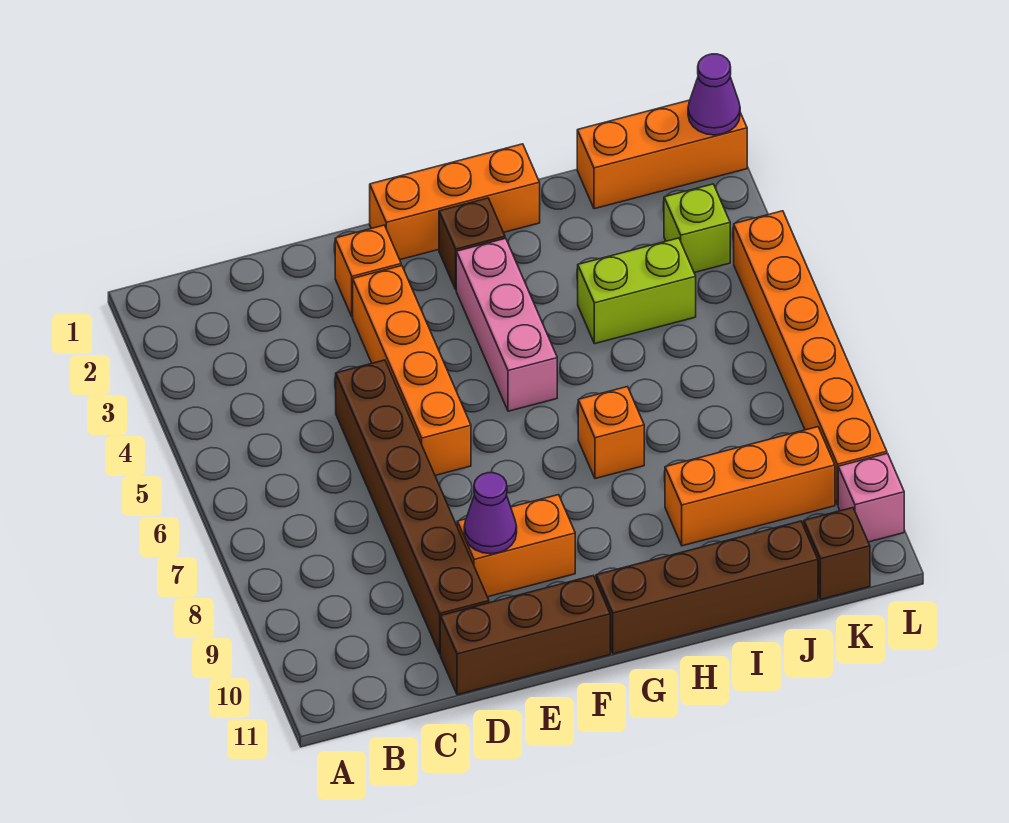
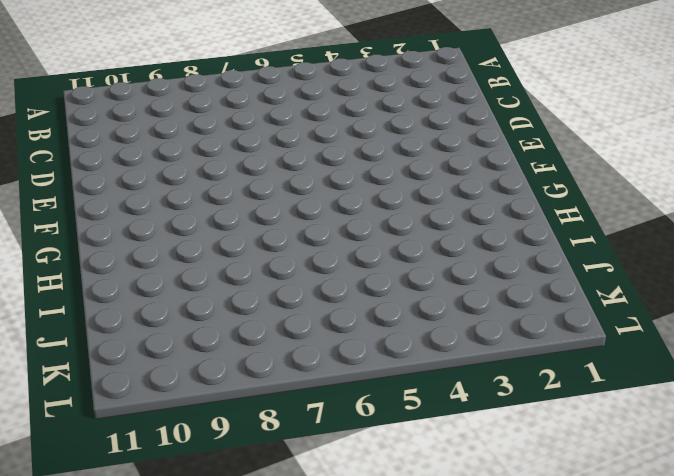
none -> brown 1x6 brick [336,360,489,654]
none -> brown 1x3 brick [440,576,610,695]
none -> orange 1x1 brick [335,225,401,317]

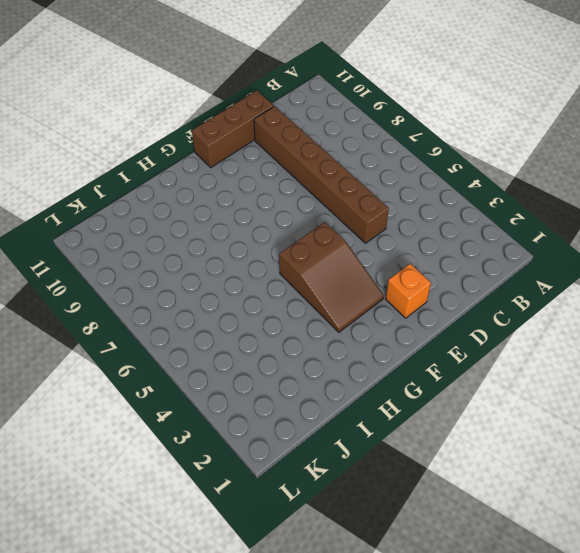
brown 2x3 slope [279,222,384,332] -> pink 1x3 brick [456,238,557,411]
none -> orange 1x4 brick [353,266,471,475]
none -> orange 1x2 brick [457,495,575,597]
none -> orange 1x3 brick [370,144,540,260]

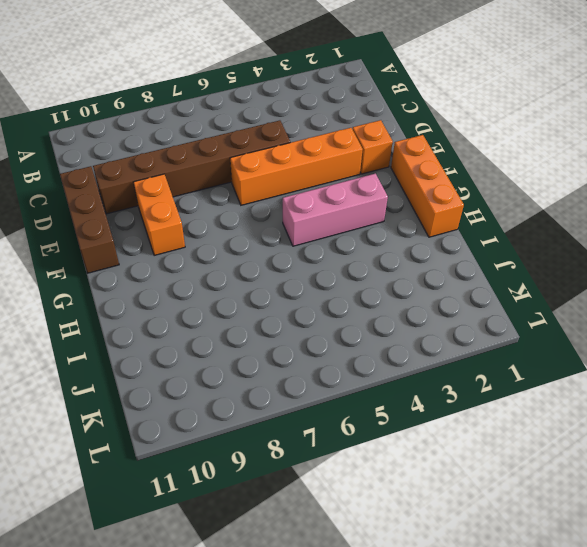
none -> brown 1x1 brick [439,198,505,289]
none -> brown 1x4 brick [596,521,818,654]
none -> orange 1x1 brick [578,387,644,479]

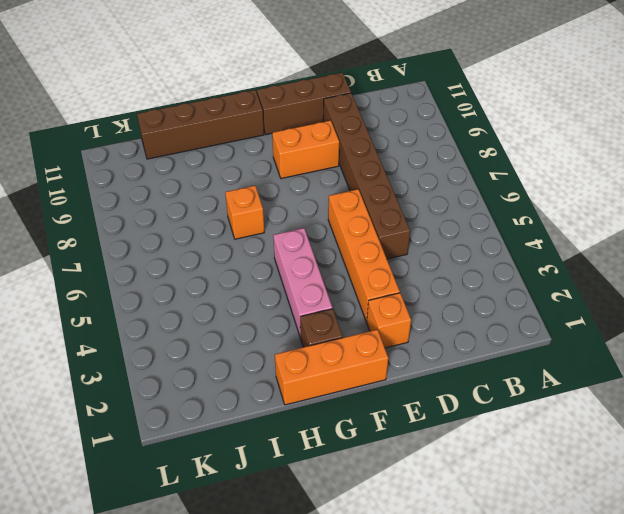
none -> lime 1x2 brick [578,238,696,344]
none -> orange 1x3 brick [665,427,835,546]
none -> orange 1x3 brick [577,100,747,209]

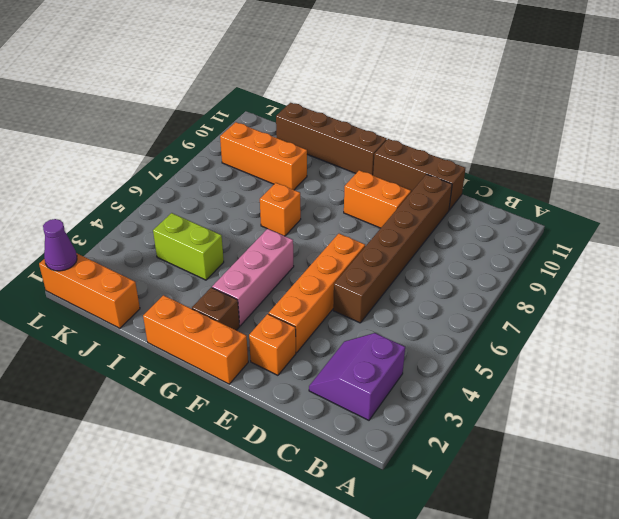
purple 2x2 slope [309,333,405,420] -> none
none -> lime 1x1 brick [664,184,730,273]
none -> brown 1x1 brick [804,508,870,599]
none -> orange 1x6 brick [734,211,887,505]

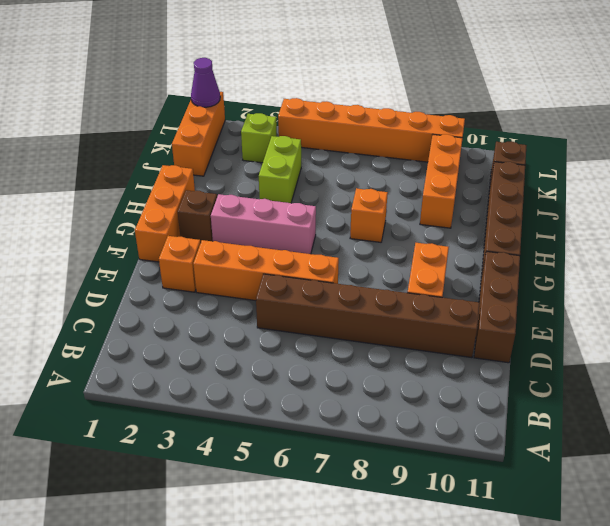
none -> pink 1x1 brick [838,454,904,542]
none -> purple 1x1 cone [464,473,517,554]

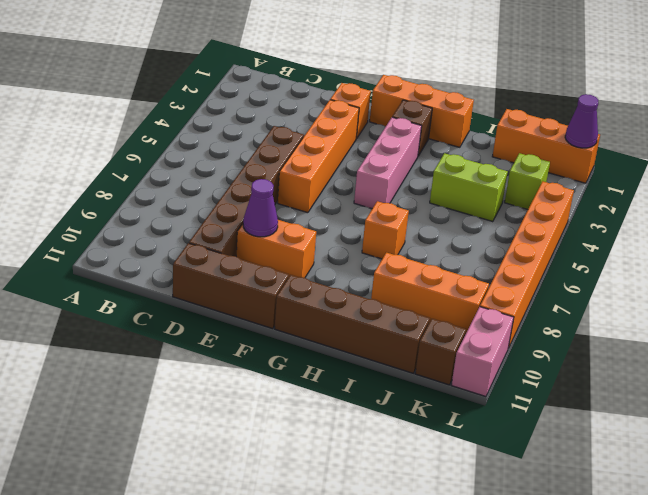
pink 1x2 brick [452,307,514,397] -> pink 1x1 brick [838,454,904,542]

